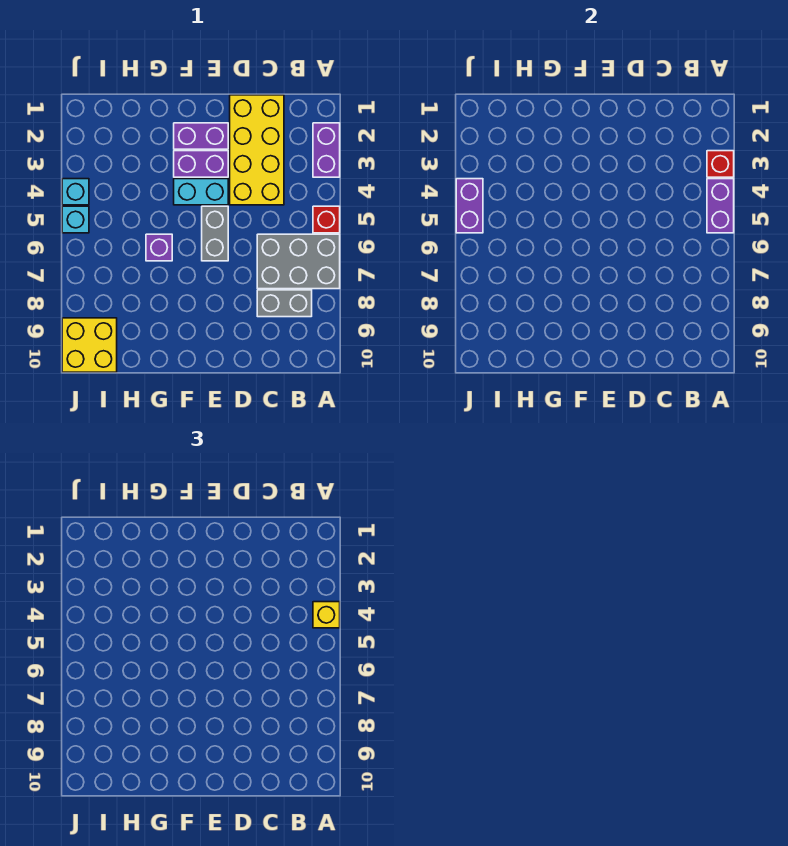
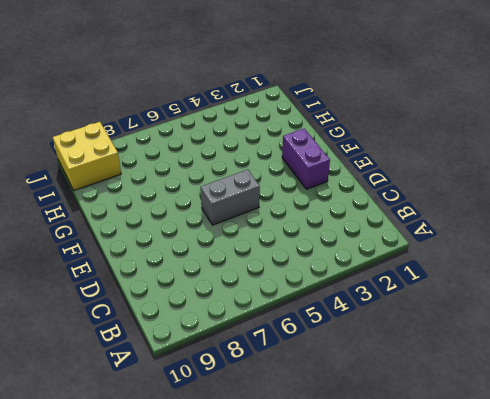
none -> purple 1x2 brick [313,123,340,177]
none -> red 1x1 brick [313,206,340,233]
none -> grey 2x3 brick [257,234,340,289]

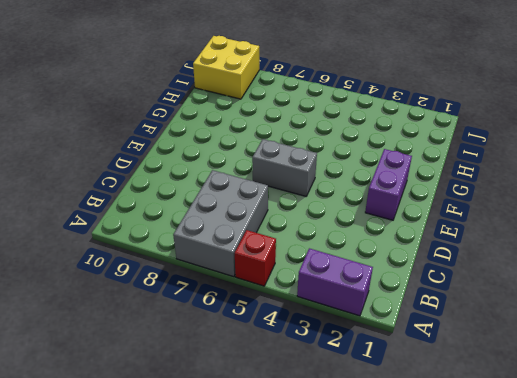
none -> grey 1x2 brick [257,290,312,317]
none -> yellow 2x4 brick [230,95,284,205]
none -> purple 1x2 brick [174,151,228,177]

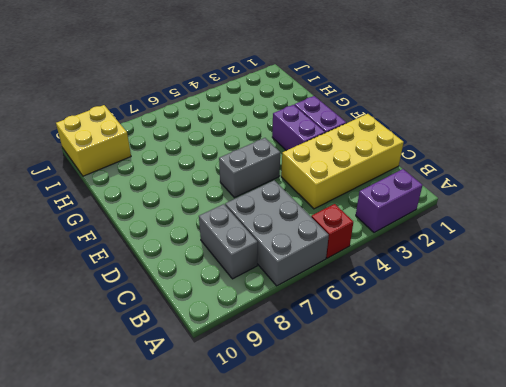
none -> cyan 1x2 brick [174,179,228,205]
none -> purple 1x1 brick [146,234,172,261]
none -> cyan 1x1 brick [62,179,89,205]

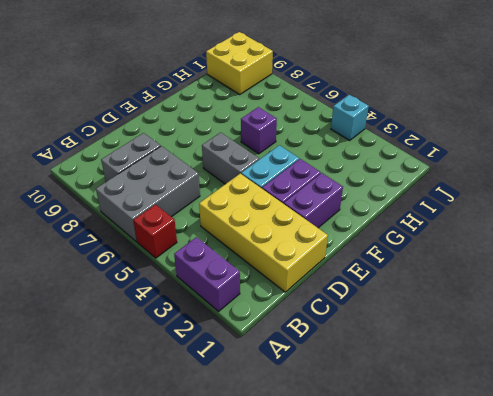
none -> cyan 1x1 brick [62,206,89,233]
none -> red 1x1 brick [707,151,734,177]
none -> purple 1x2 brick [707,179,734,233]

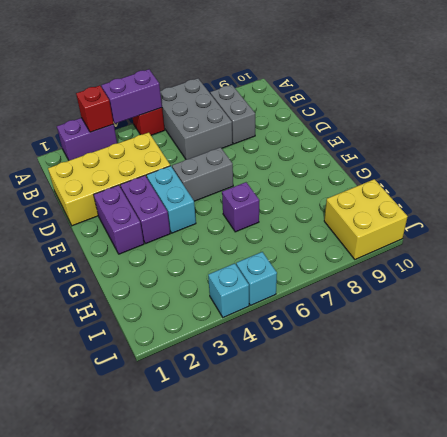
none -> purple 1x2 brick [456,179,483,233]
none -> yellow 1x1 brick [313,602,340,628]

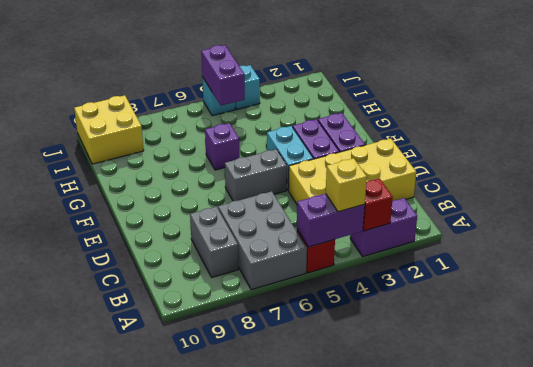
purple 1x2 brick [201,45,245,106] -> purple 1x2 brick turned to [456,179,483,233]

